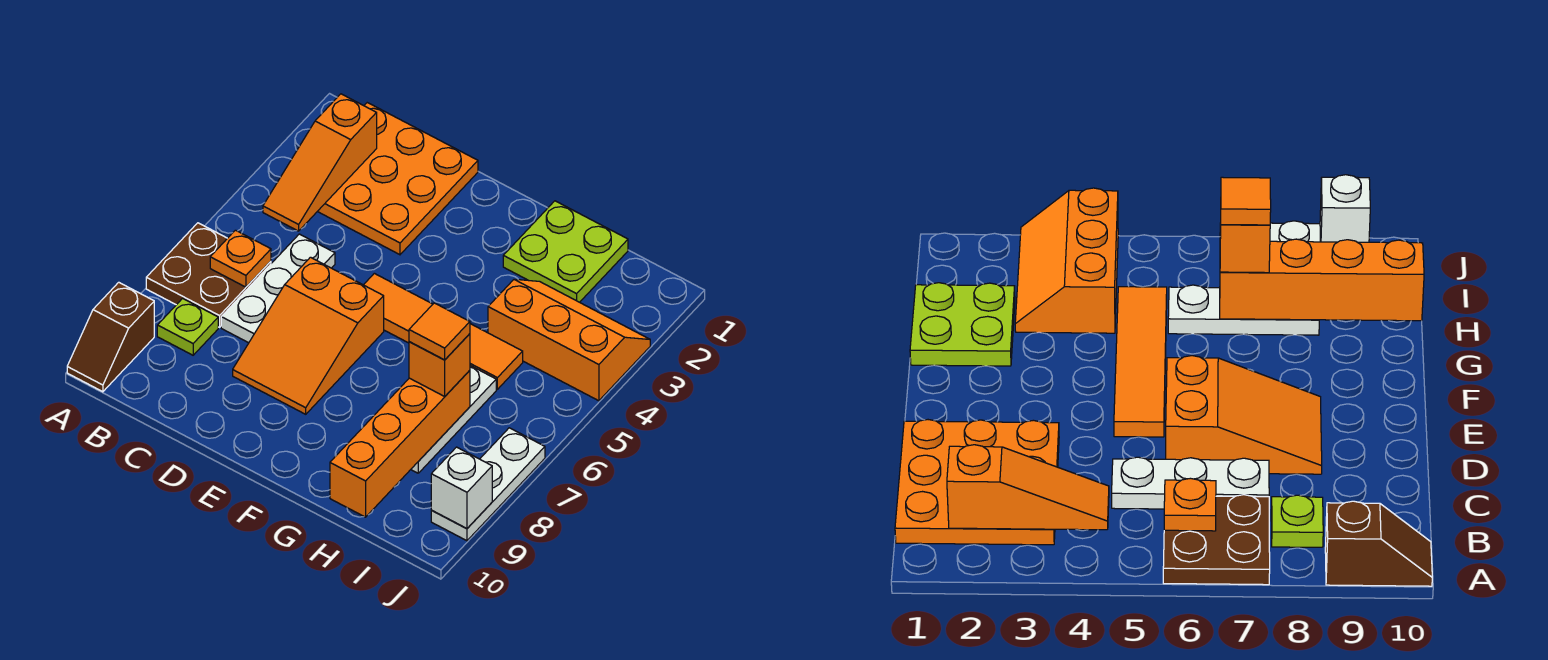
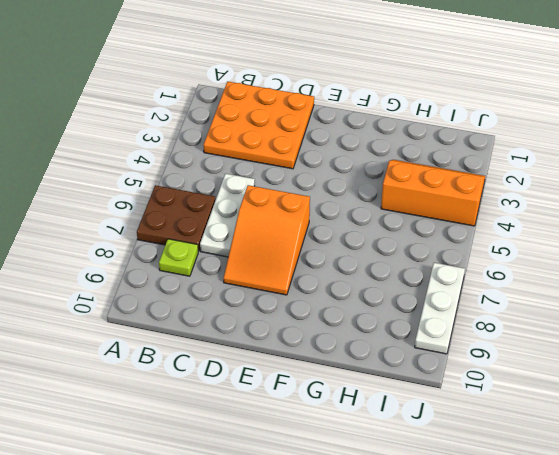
none -> brown 1x2 slope [67,282,154,392]
none -> orange 1x4 tile [364,273,523,389]
none -> lime 2x2 plate [503,201,628,302]

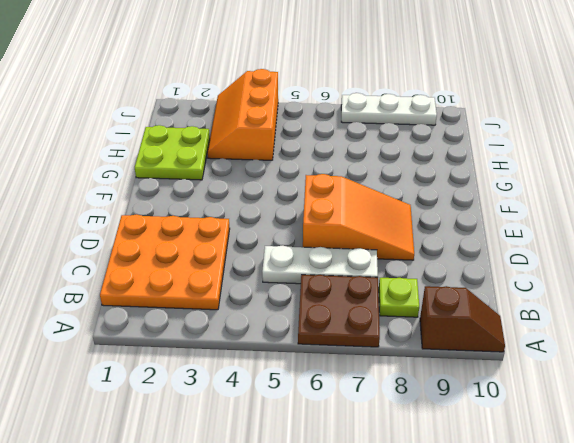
none -> orange 1x4 tile [364,273,523,389]
none -> white 1x3 plate [411,366,496,473]
none -> orange 1x3 slope [263,94,377,231]

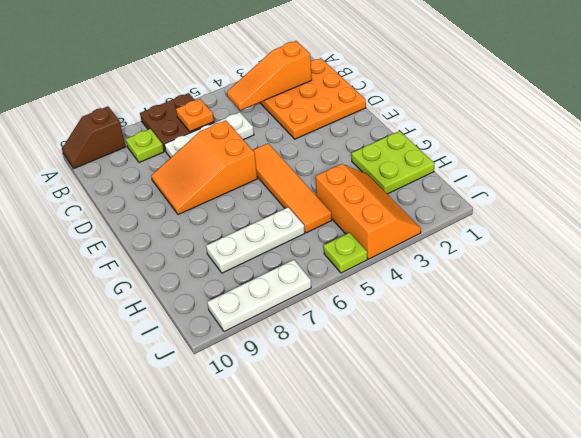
lime 1x1 plate [324,232,367,273] -> none
none -> orange 1x4 brick [330,370,470,517]
none -> white 1x1 brick [431,447,492,529]
none -> orange 1x1 brick [409,334,470,396]

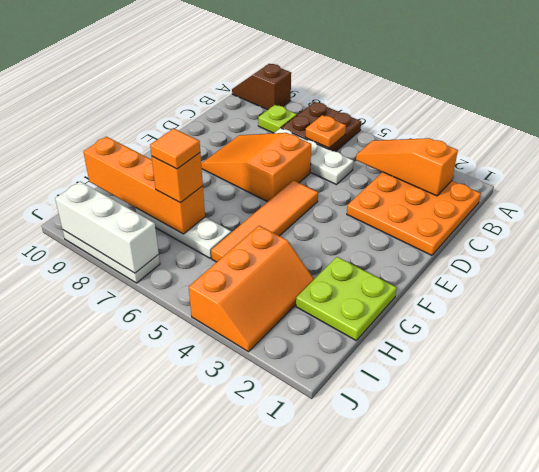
white 1x3 brick [55,181,159,273] -> white 1x1 brick [431,447,492,529]

